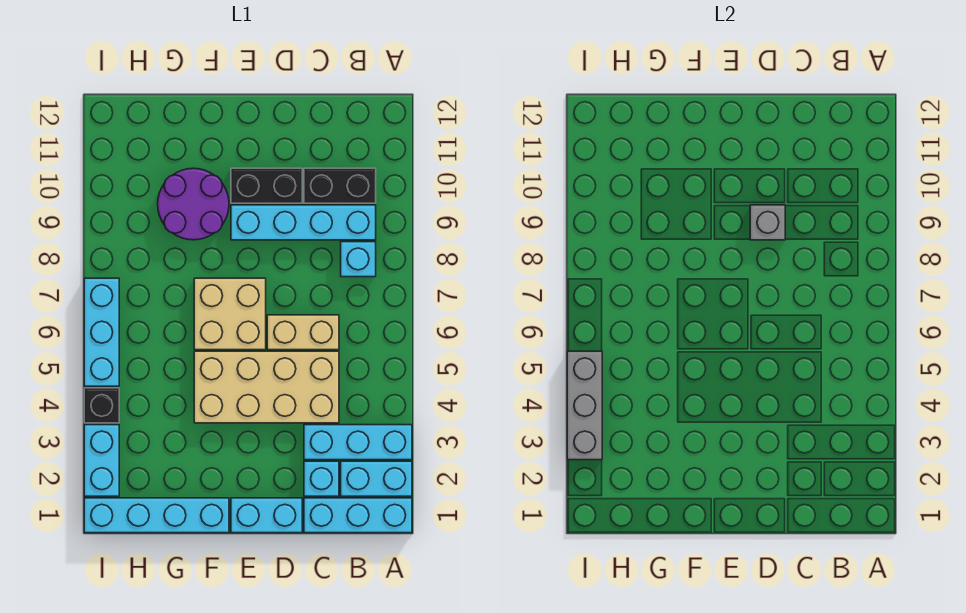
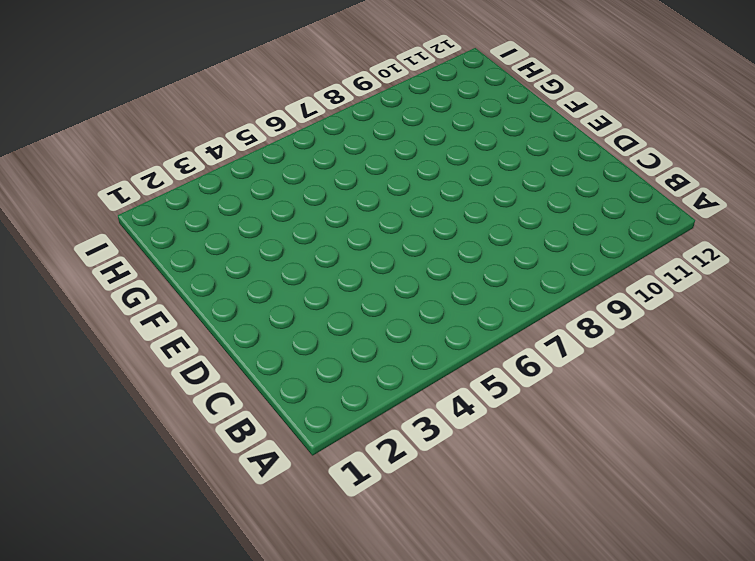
none -> cyan 1x3 brick [304,498,412,533]
none -> cyan 1x2 brick [341,461,412,496]
none -> cyan 1x3 brick [304,425,412,460]

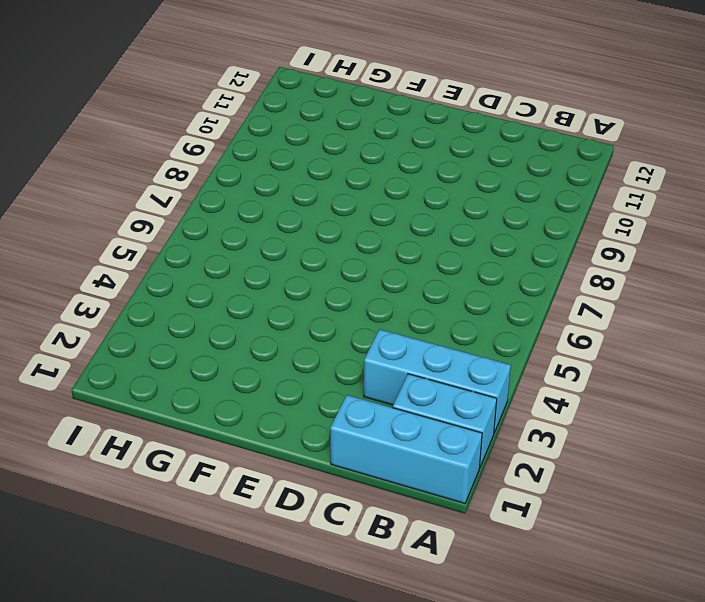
none -> cyan 1x1 brick [341,242,376,277]
none -> cyan 1x4 brick [231,205,376,240]
none -> black 1x2 brick [304,168,376,203]

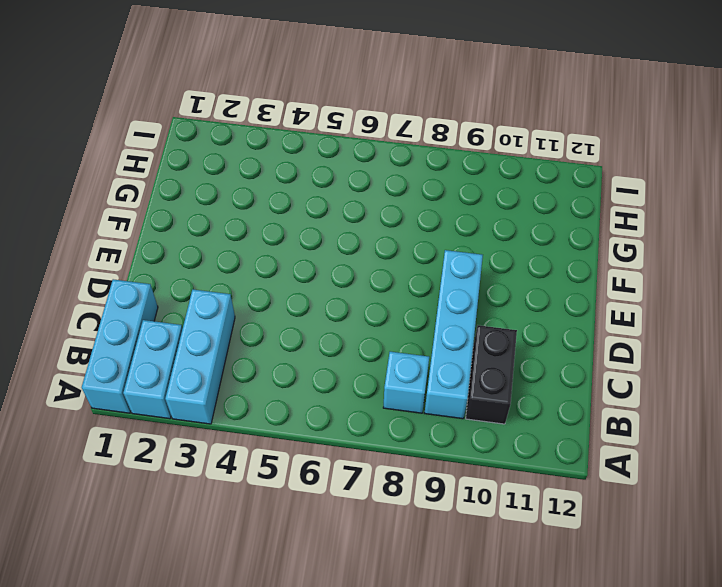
none -> cyan 1x1 brick [304,461,339,496]
none -> tan 2x4 brick [194,351,339,423]
none -> tan 1x2 brick [267,315,339,350]

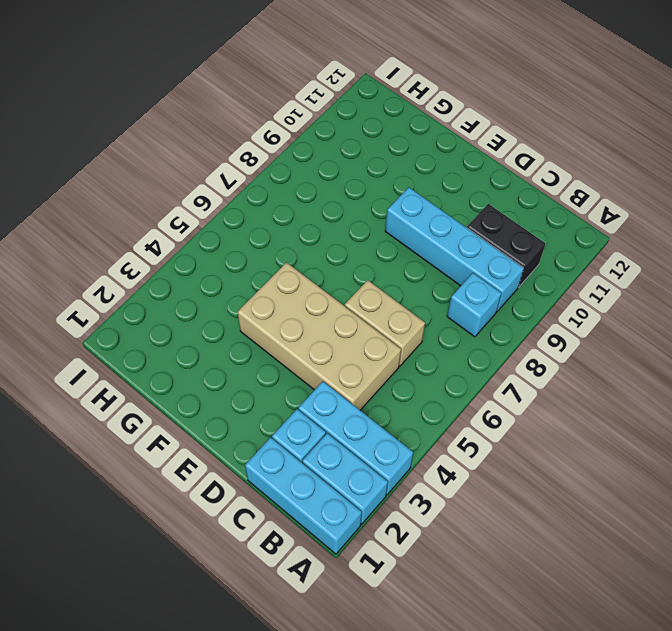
none -> cyan 1x2 brick [231,498,302,533]
none -> black 1x2 brick [231,168,302,203]
none -> tan 2x2 brick [194,278,266,350]

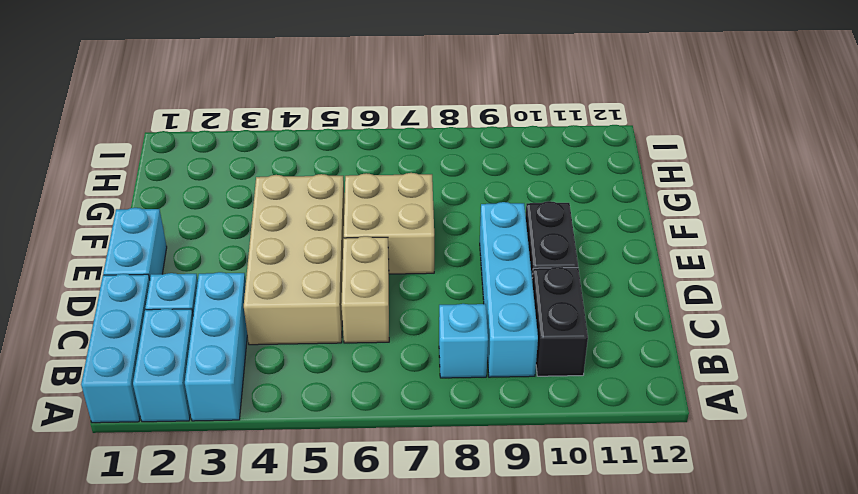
none -> cyan 1x4 brick [84,498,229,533]
none -> purple 2x2 round brick [158,168,229,240]
none -> cyan 1x2 brick [84,425,119,496]

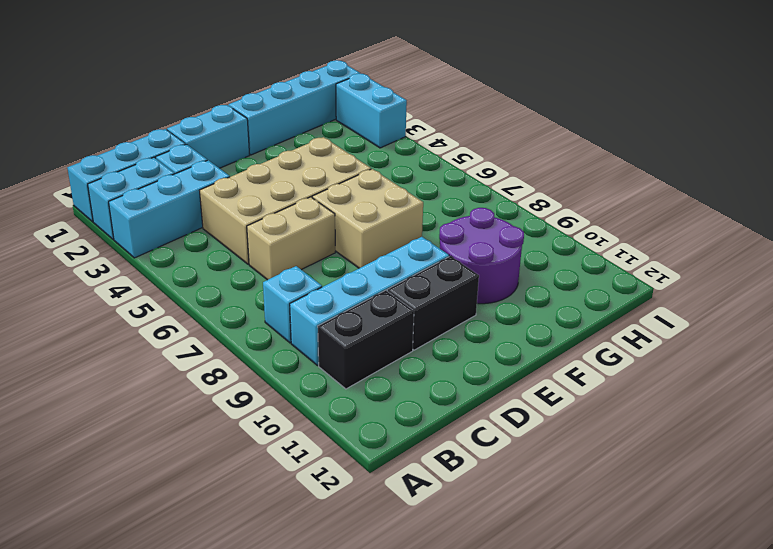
none -> black 1x1 brick [84,388,119,423]
none -> cyan 1x3 brick [84,278,119,386]
none -> grey 1x1 brick [750,205,785,240]

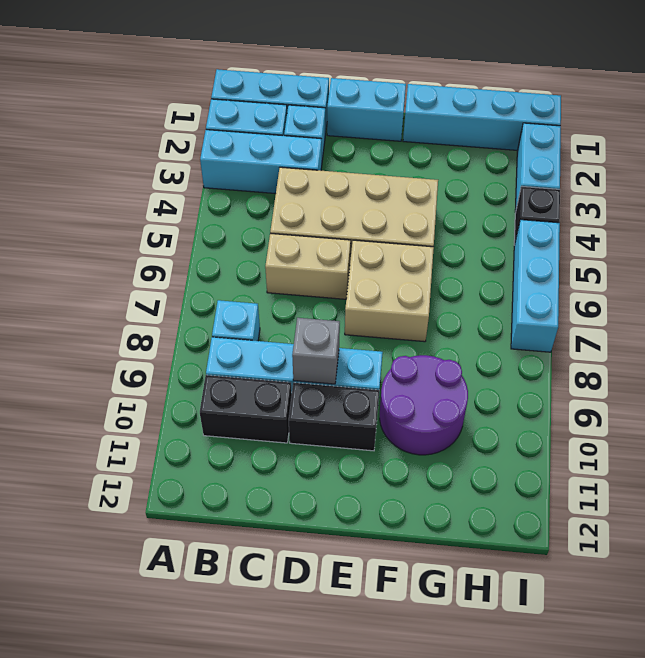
none -> grey 1x3 brick [567,351,602,460]

